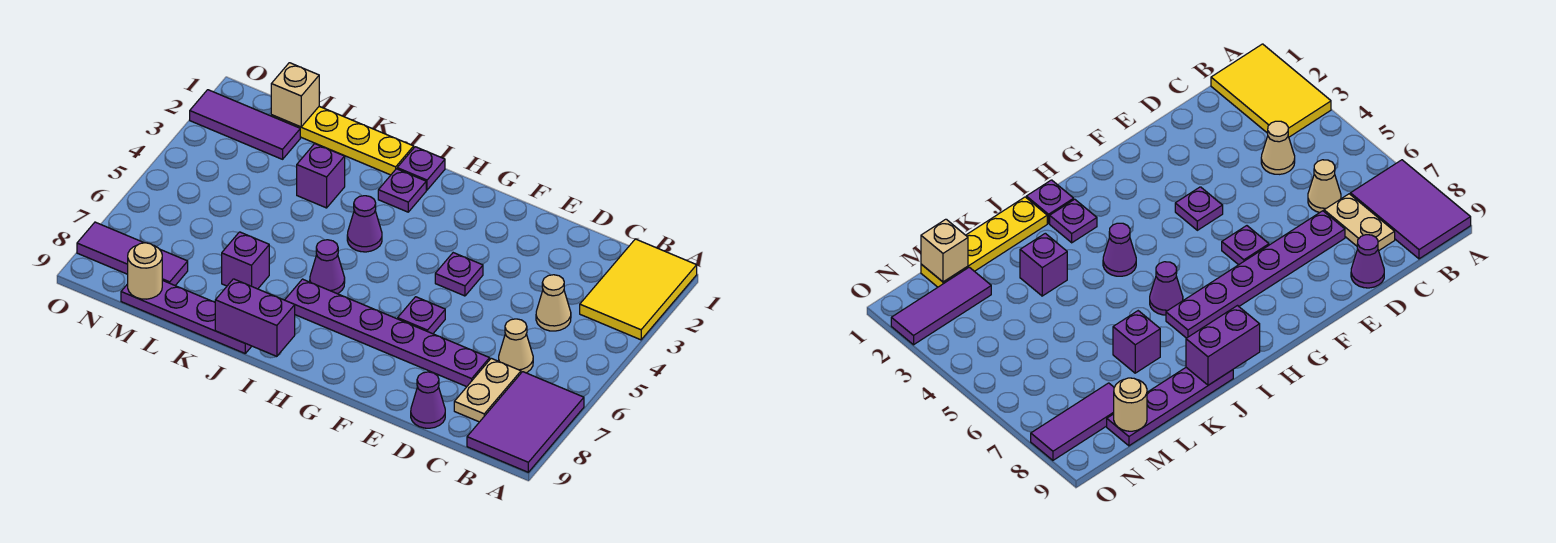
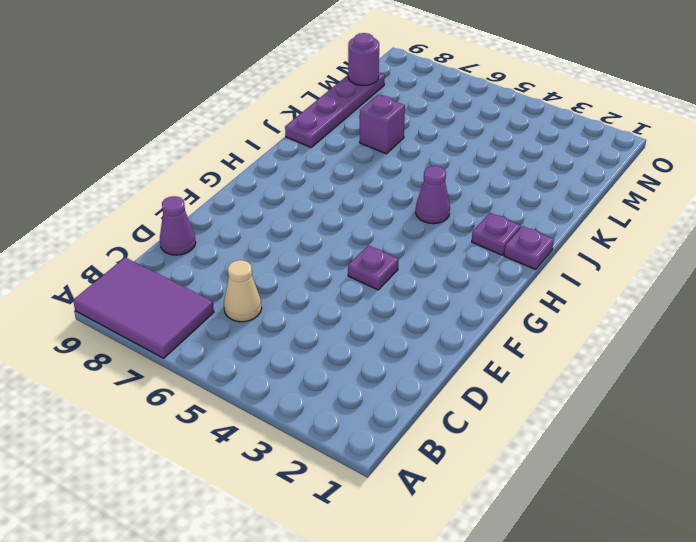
purple 1x1 round brick [348,33,379,85] -> tan 1x1 round brick [128,243,162,299]
none -> yellow 2x3 tile [580,239,697,340]
none -> tan 1x1 cone [536,275,571,331]
none -> tan 1x2 plate [454,358,521,422]

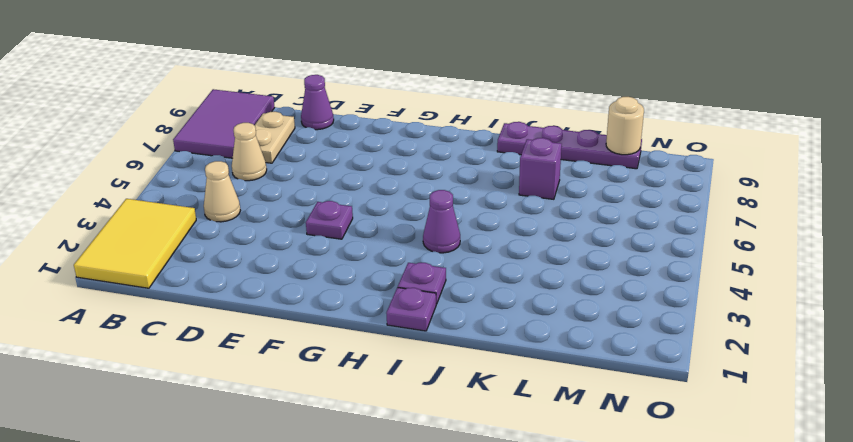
none -> purple 1x6 plate [285,279,490,387]
none -> purple 1x1 plate [398,297,445,334]
none -> purple 1x1 cone [310,240,345,294]

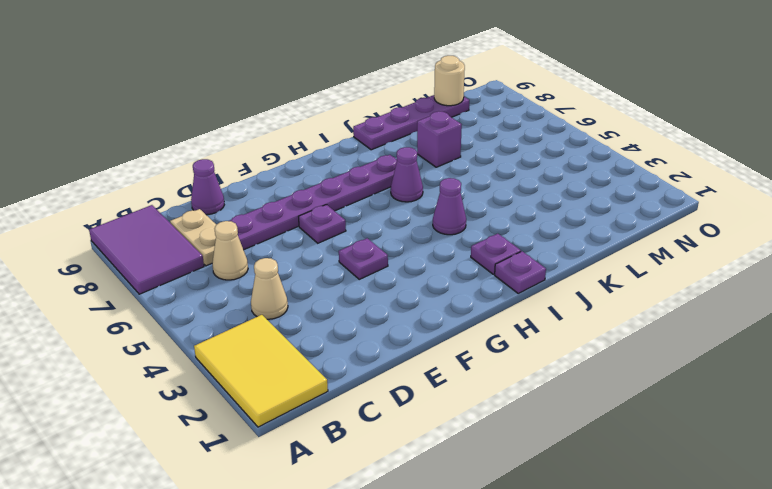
none -> yellow 1x4 plate [271,106,414,175]
none -> purple 1x1 brick [297,144,345,208]
none -> purple 1x3 tile [190,90,300,159]

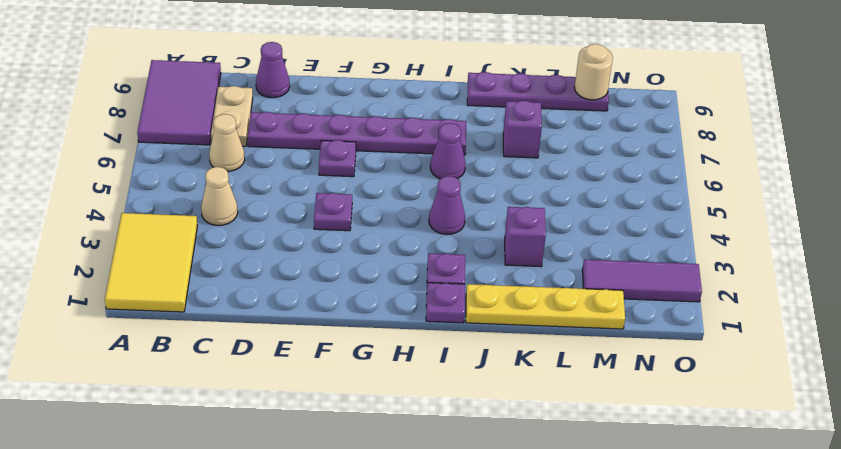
none -> purple 1x3 tile [77,222,188,285]
none -> purple 1x2 brick [215,279,295,357]
none -> tan 1x1 brick [271,63,319,127]

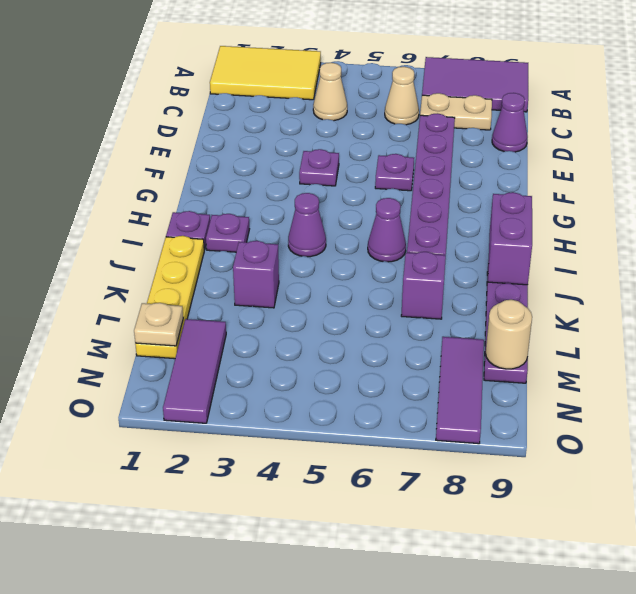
tan 1x1 plate [134,303,183,346] -> tan 1x1 brick [271,63,319,127]

